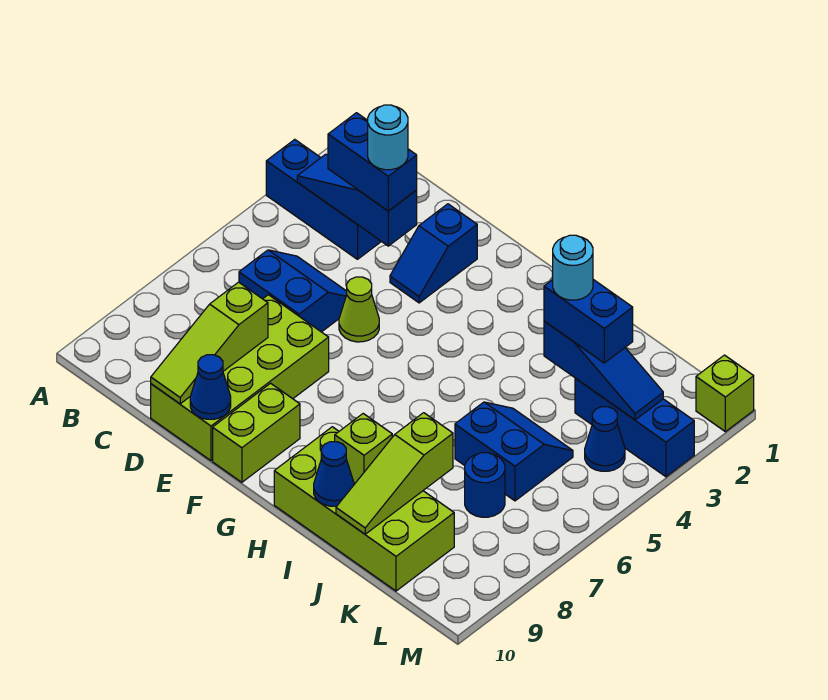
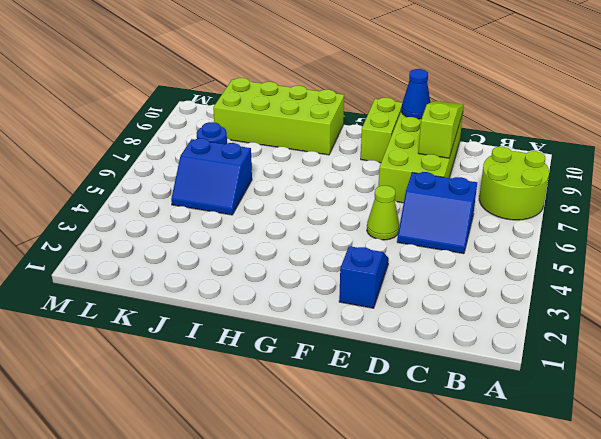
lime 2x2 round brick [479,147,549,220] -> none
none -> blue 1x3 brick [266,139,381,259]
none -> blue 1x3 brick [575,378,694,477]
none -> blue 1x1 cone [585,407,625,471]

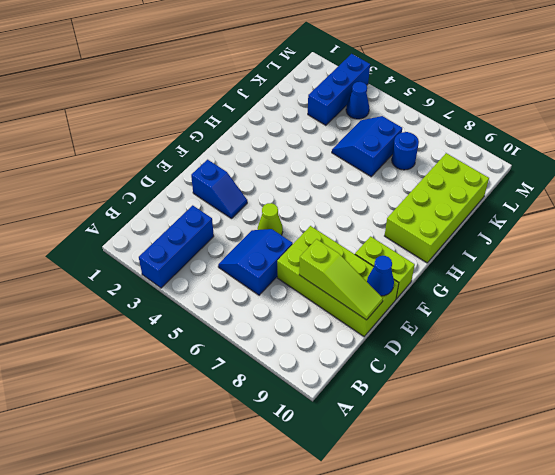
none -> lime 1x1 brick [696,355,754,432]
none -> blue 1x3 slope [297,154,417,246]
none -> lime 1x1 brick [335,414,392,483]

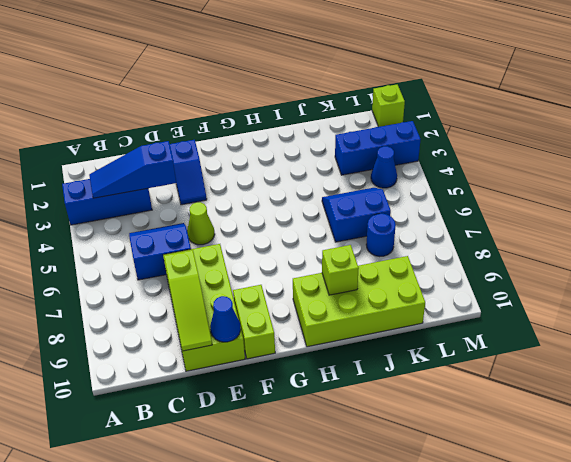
none -> blue 1x1 cone [314,442,354,506]
none -> blue 1x3 slope [544,321,663,420]
none -> lime 1x3 slope [336,413,453,534]

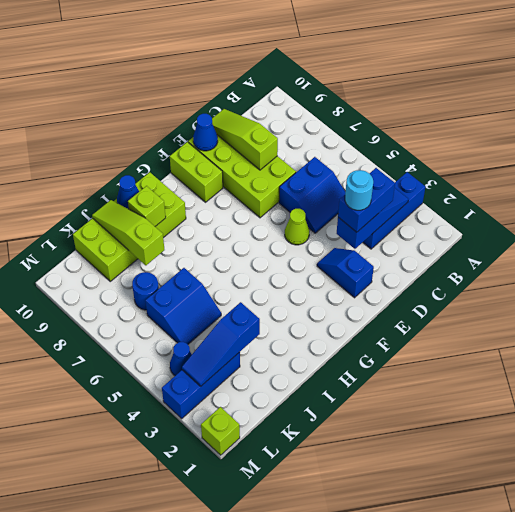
none -> blue 1x2 brick [544,280,633,363]
none -> cyan 1x1 round brick [552,235,593,300]

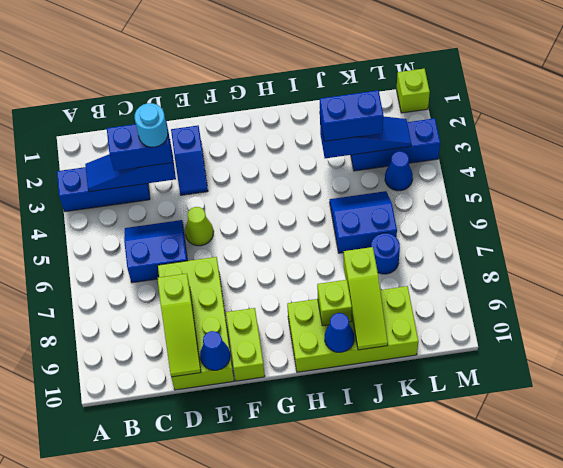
none -> cyan 1x1 round brick [552,235,593,300]

